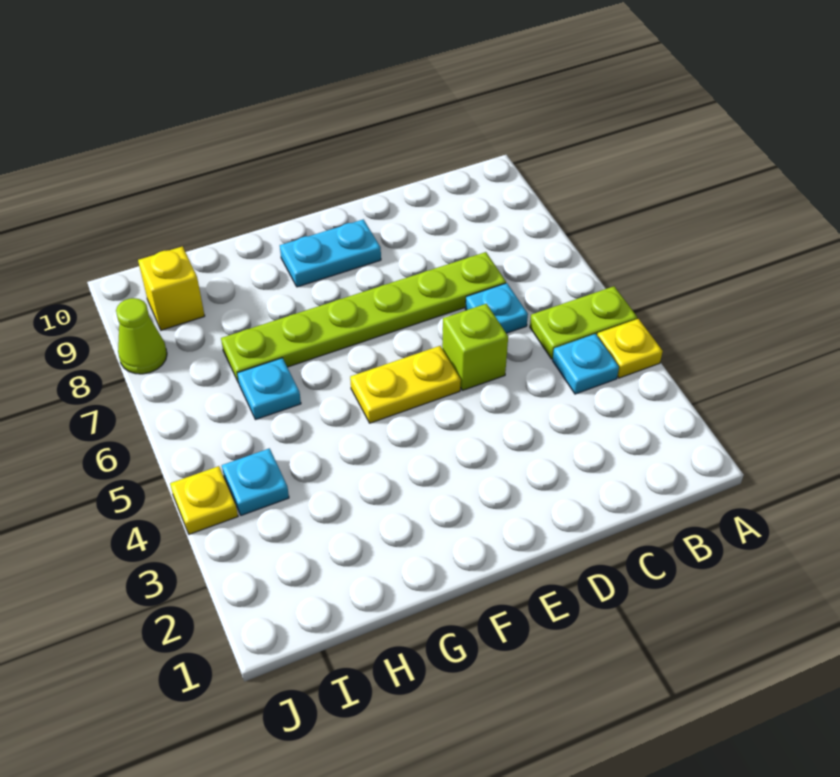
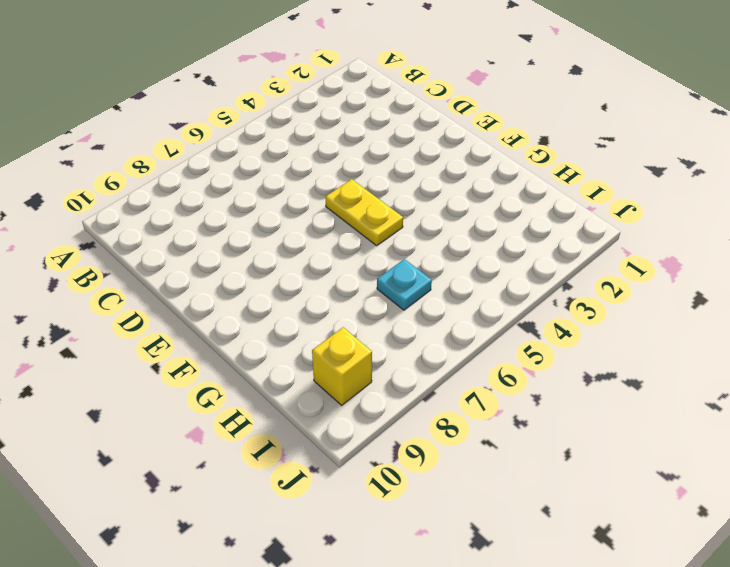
none -> yellow 1x1 plate [597,319,663,378]
none -> lime 1x2 plate [530,286,637,359]
none -> cyan 1x1 plate [553,334,619,394]

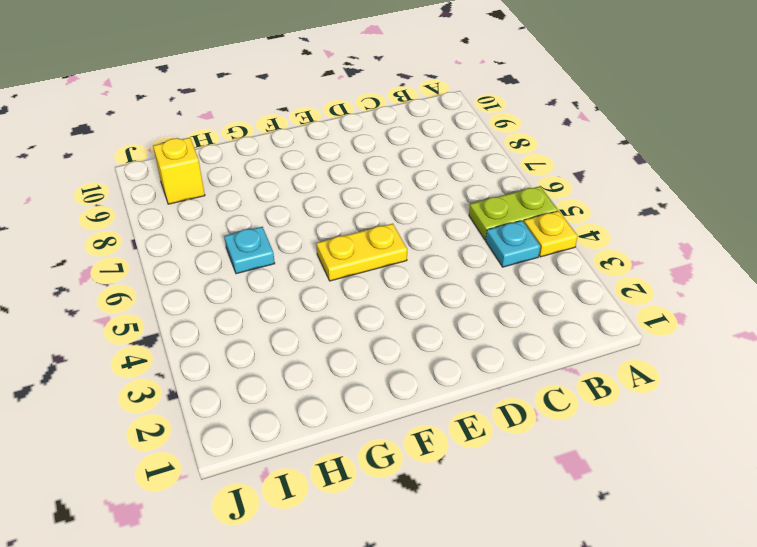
none -> cyan 1x1 plate [465,283,528,333]
none -> lime 1x6 plate [221,252,506,383]
none -> lime 1x1 brick [442,304,508,390]

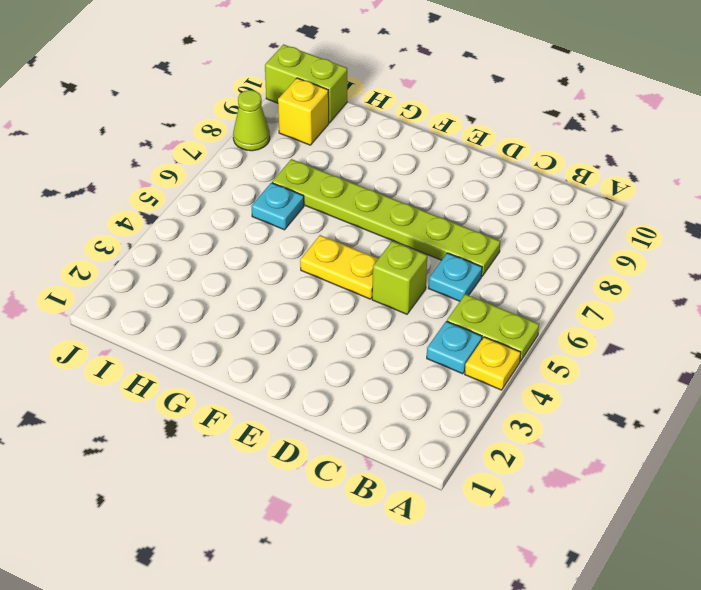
lime 1x2 brick [265,44,347,123] -> none
none -> cyan 1x2 plate [280,219,381,287]
none -> cyan 1x1 plate [222,448,289,515]
none -> yellow 1x1 plate [170,466,238,534]

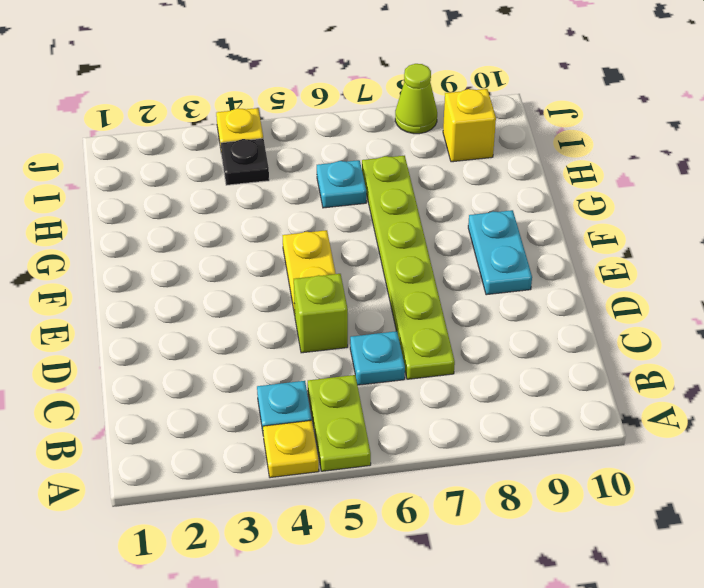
black 1x1 plate [221,138,269,185] -> cyan 1x1 plate [222,448,289,515]

